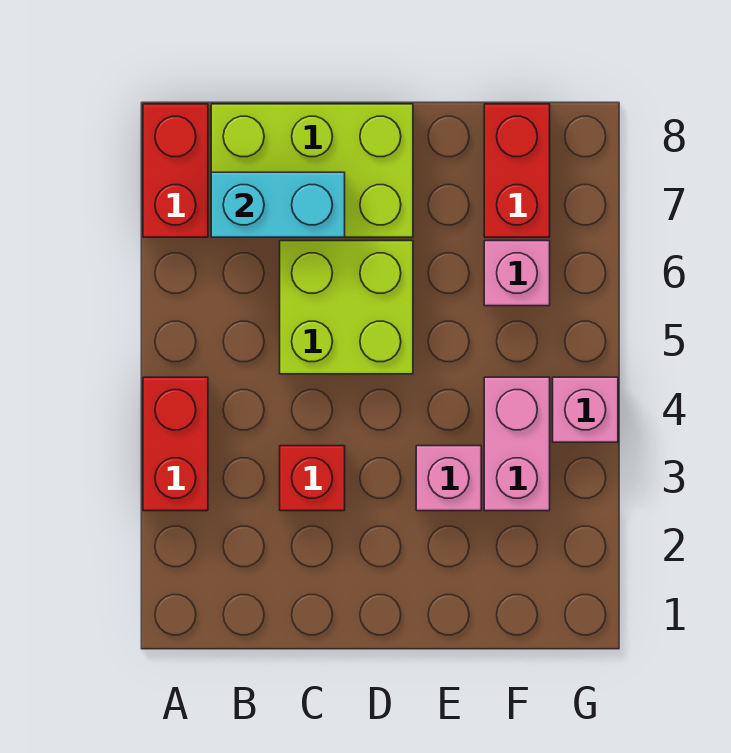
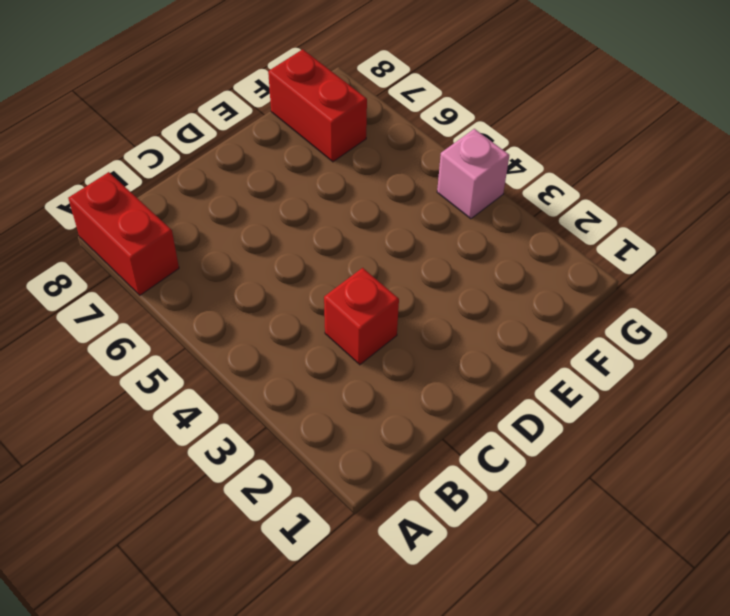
none -> red 1x2 brick [143,377,208,511]
none -> lime 2x3 brick [211,104,413,237]

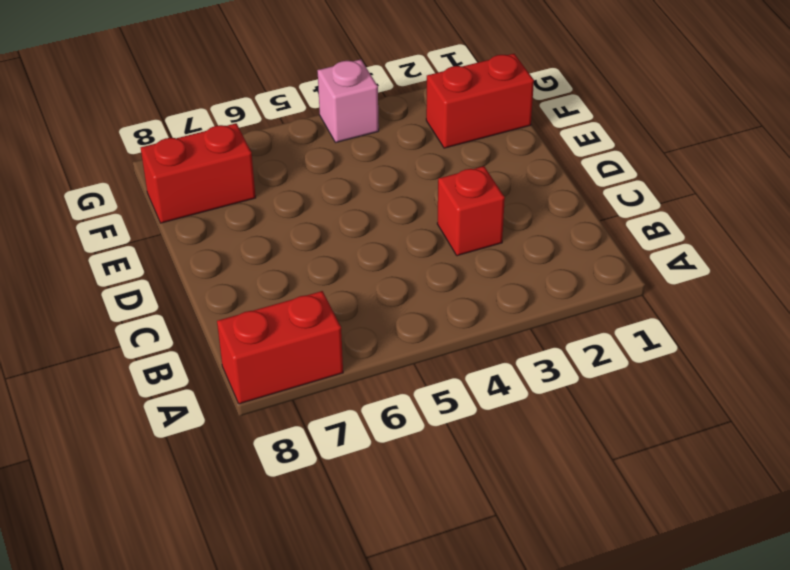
red 1x2 brick [426,54,534,148] -> red 1x2 brick moved to [143,377,208,511]
none -> lime 2x3 brick [211,104,413,237]
none -> lime 2x2 brick [280,241,413,374]

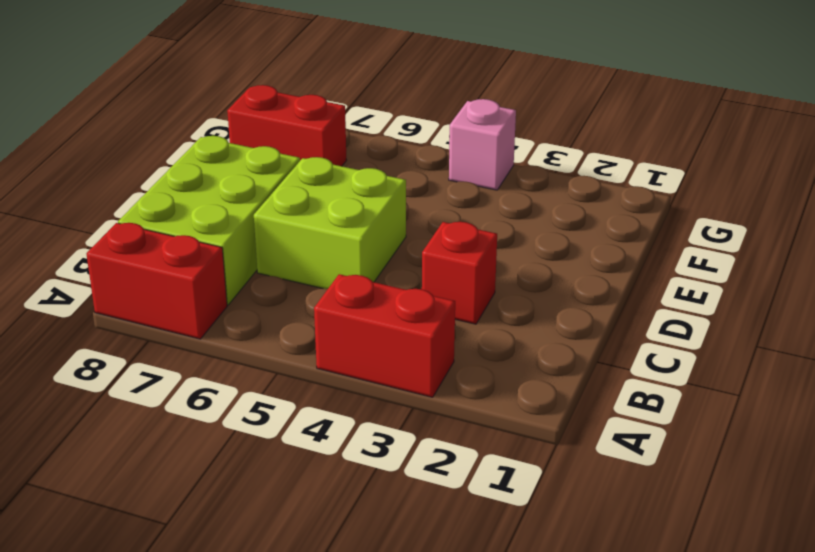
none -> pink 1x1 brick [416,446,481,511]
none -> pink 1x2 brick [484,377,550,511]

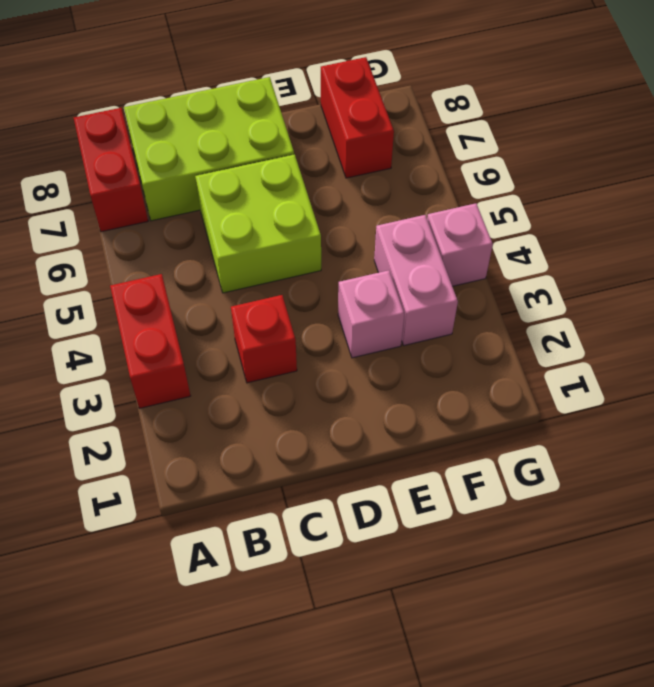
none -> pink 1x1 brick [484,241,550,306]
none -> cyan 1x2 brick [211,172,345,237]

